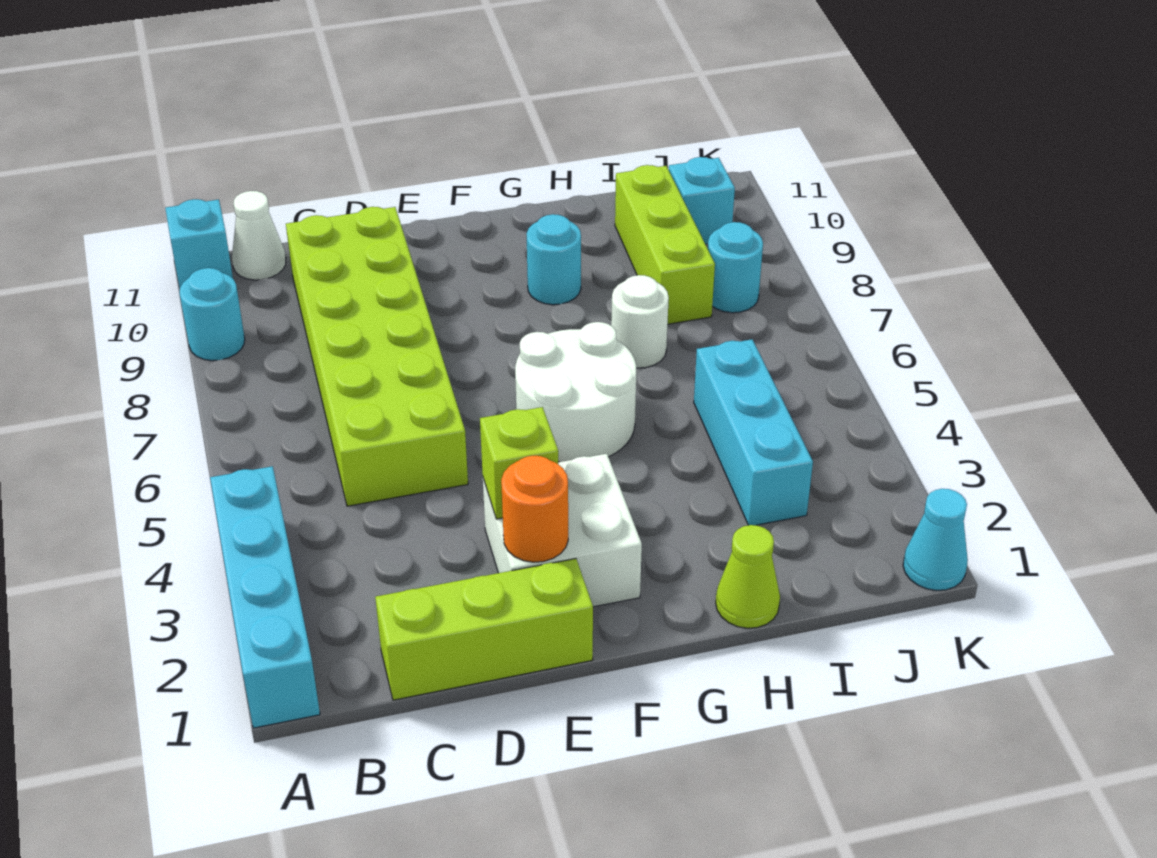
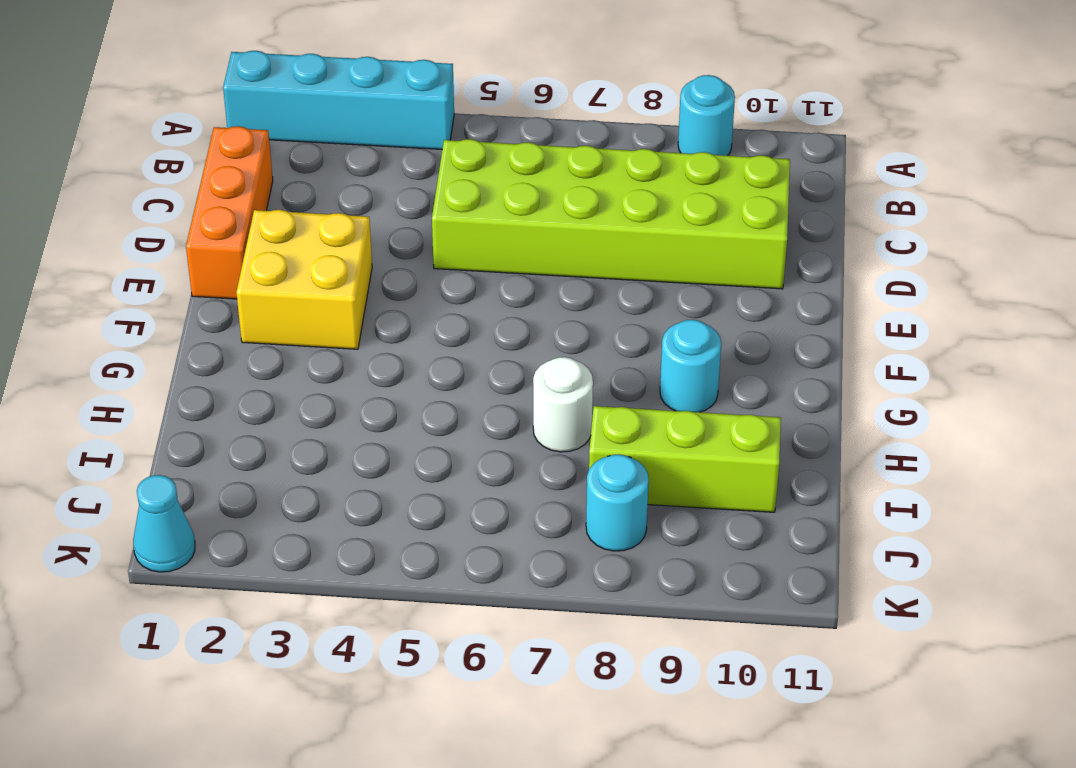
orange 1x3 brick [186,126,273,299] -> lime 1x3 brick [375,559,593,700]
yellow 2x2 brick [236,210,372,349] -> white 2x2 brick [483,454,642,607]
none -> cyan 1x1 brick [165,199,233,288]
none -> white 1x1 cone [232,191,286,280]
none -> white 2x2 round brick [515,322,636,462]

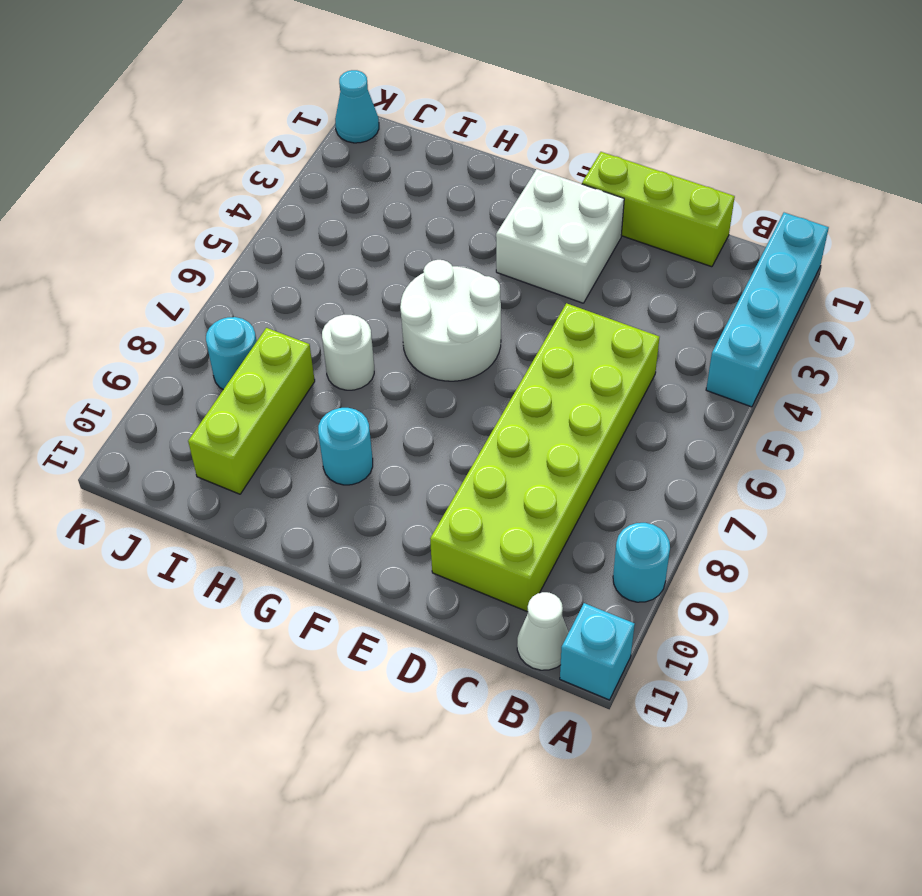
none -> lime 1x1 cone [716,525,780,628]
none -> cyan 1x3 brick [694,339,813,525]
none -> cyan 1x1 brick [669,157,735,244]

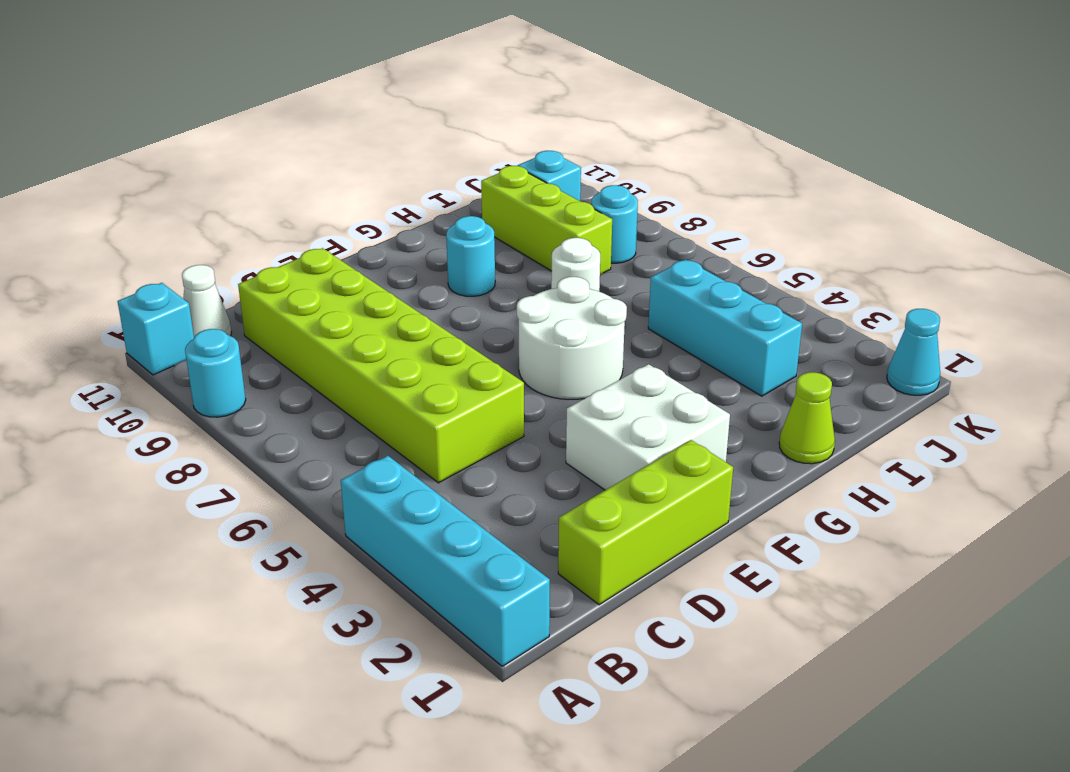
none -> orange 1x1 round brick [501,456,568,562]
none -> lime 1x1 brick [480,407,558,519]

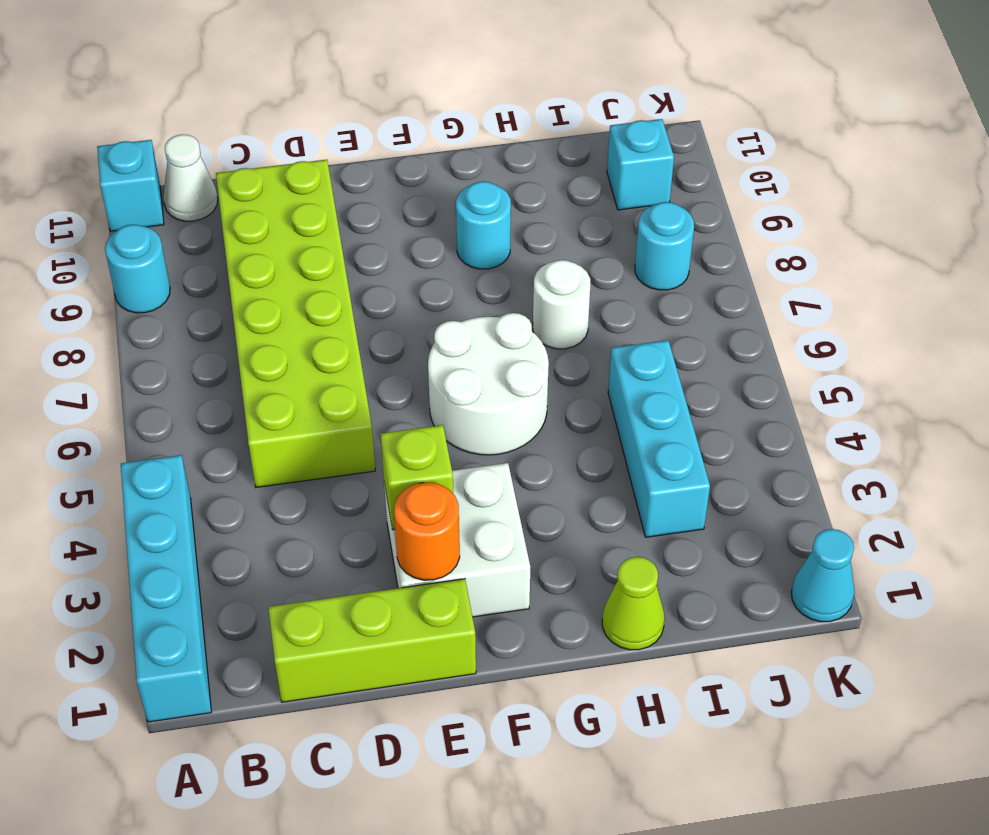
none -> lime 1x3 brick [615,165,715,324]

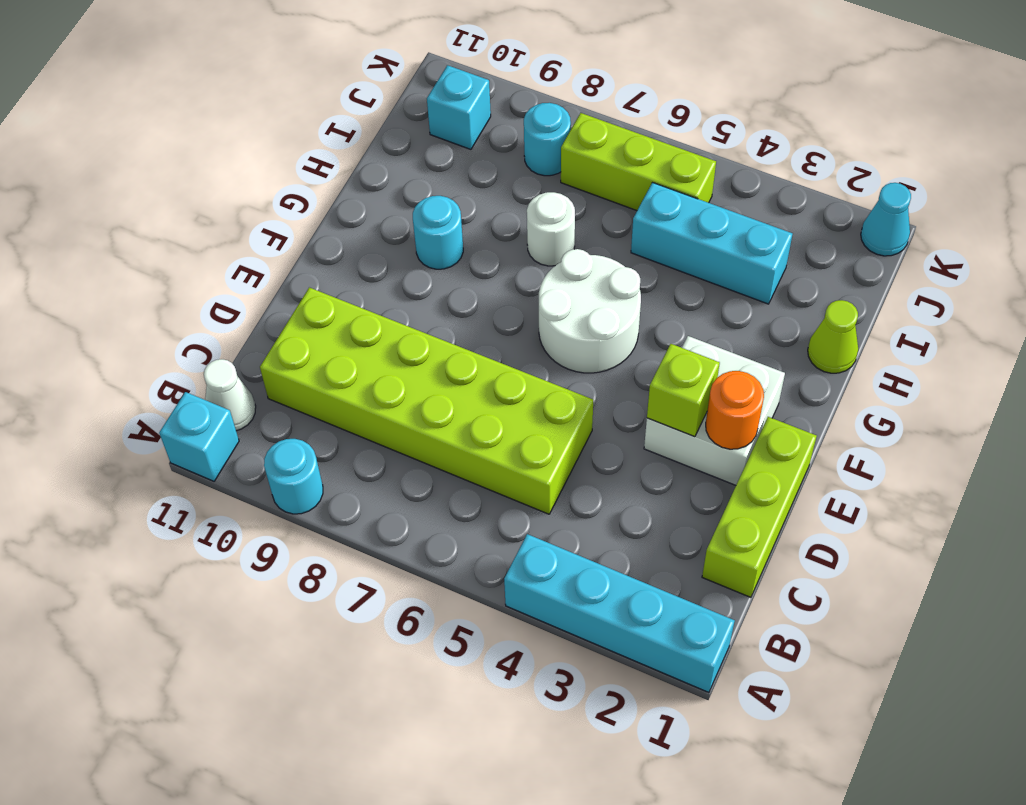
lime 1x3 brick [561,113,716,211] -> lime 1x3 brick moved to [615,165,715,324]

